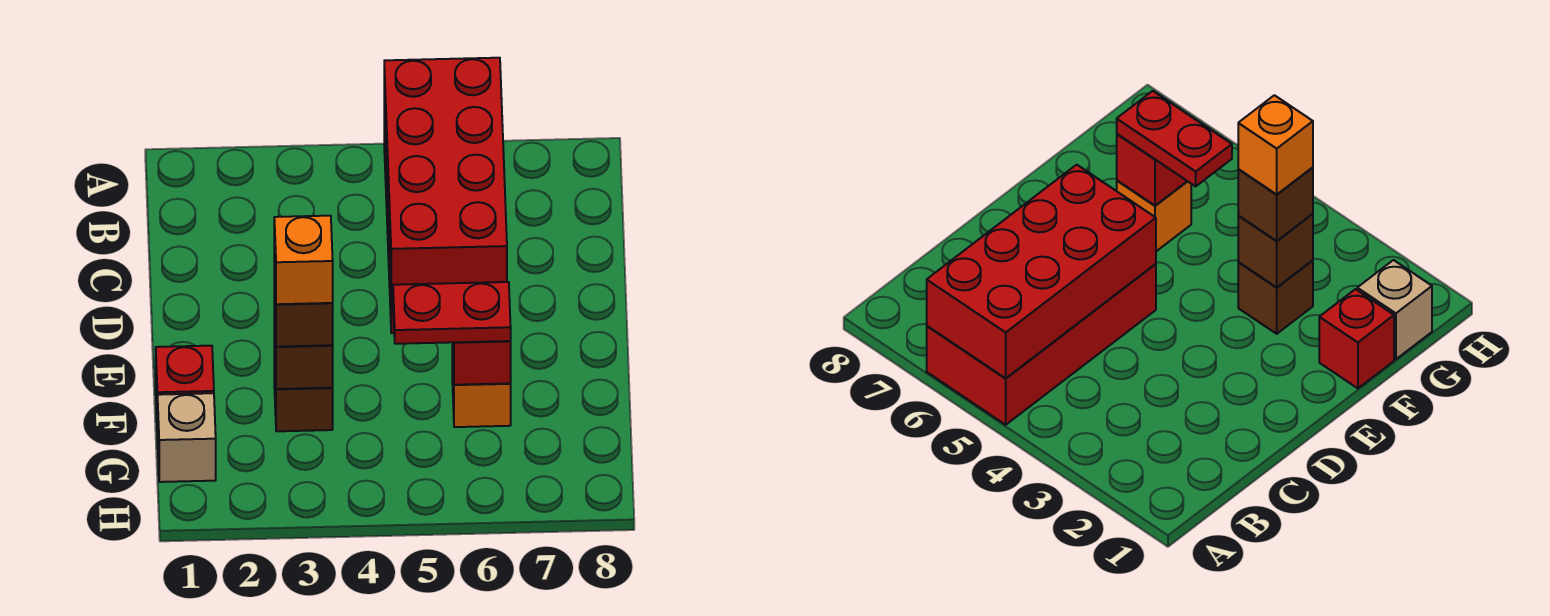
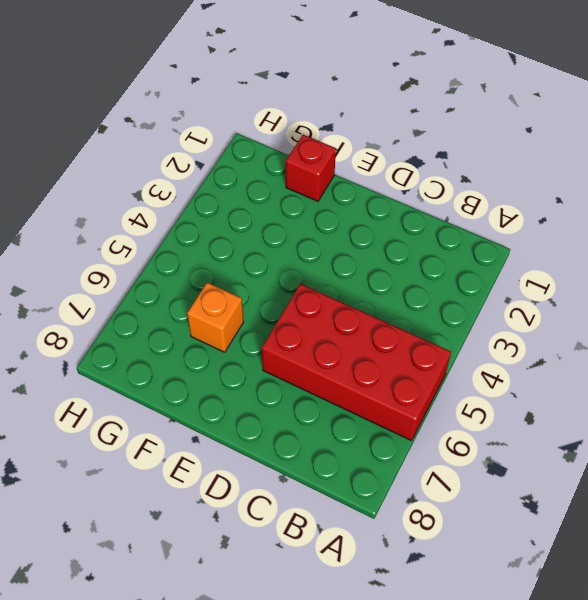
none -> brown 1x1 brick [274,347,333,431]
none -> tan 1x1 brick [158,393,216,482]

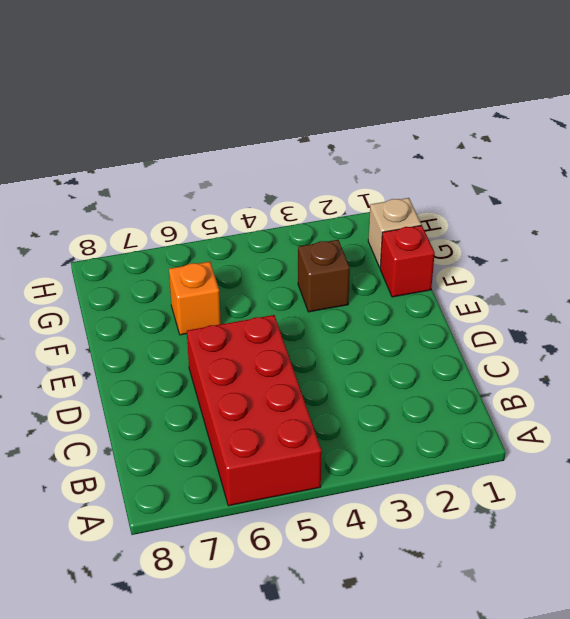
none -> red 2x4 brick [384,58,507,291]
none -> brown 1x1 brick [274,305,333,389]

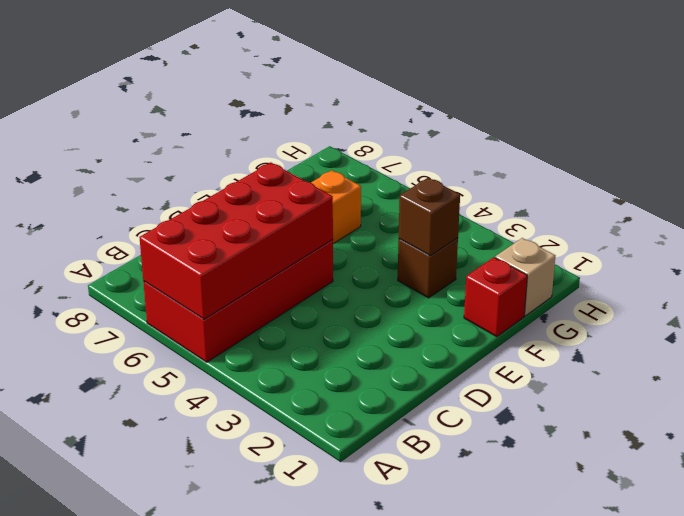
none -> red 1x1 brick [453,341,511,385]
none -> brown 1x1 brick [274,262,333,347]

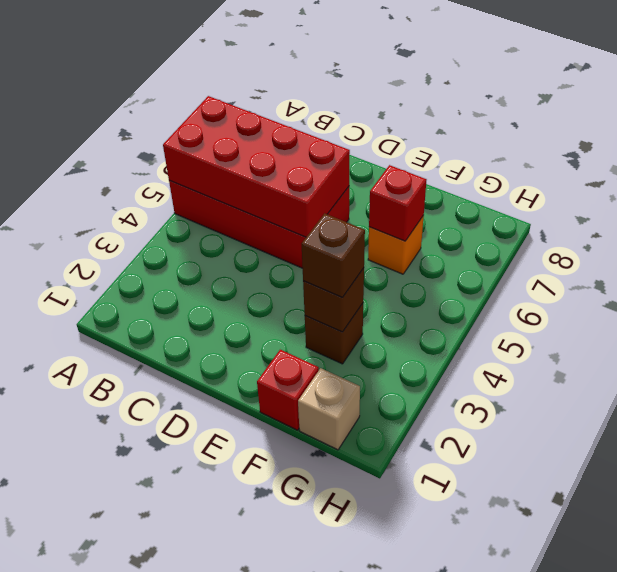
none -> red 1x2 plate [393,282,511,344]
none -> orange 1x1 brick [274,216,333,304]

